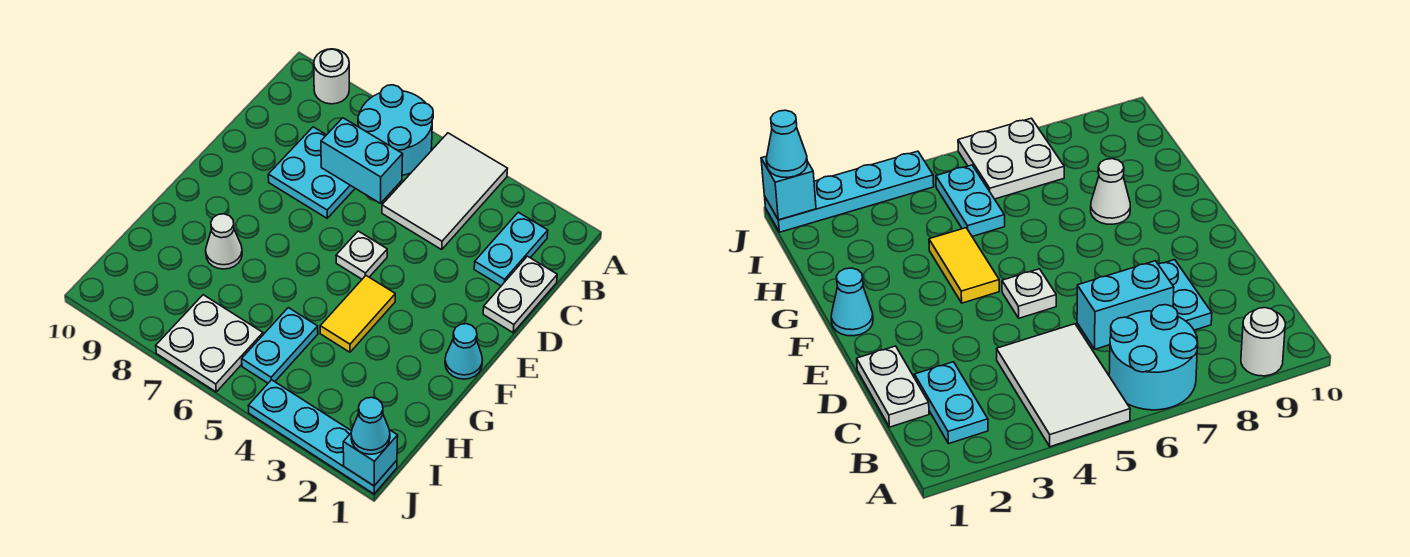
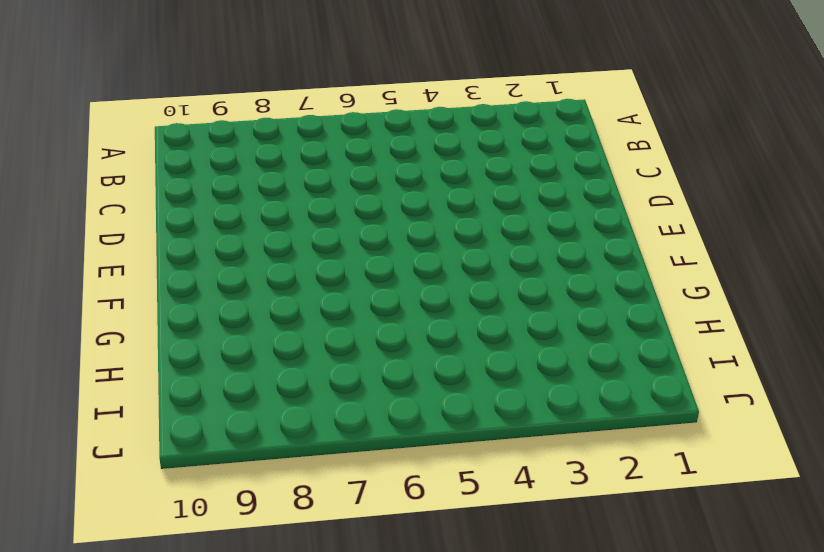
none -> white 2x3 tile [382,133,508,250]
none -> cyan 2x2 round brick [358,85,433,175]
none -> white 1x1 round brick [314,49,349,104]

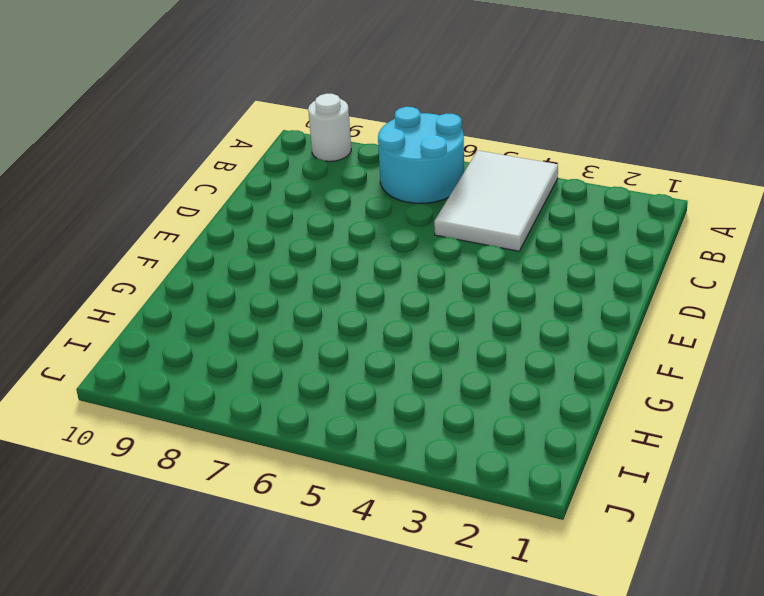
none -> cyan 1x2 plate [474,212,548,286]
none -> white 1x2 plate [483,256,557,333]
none -> cyan 2x2 plate [268,127,355,218]

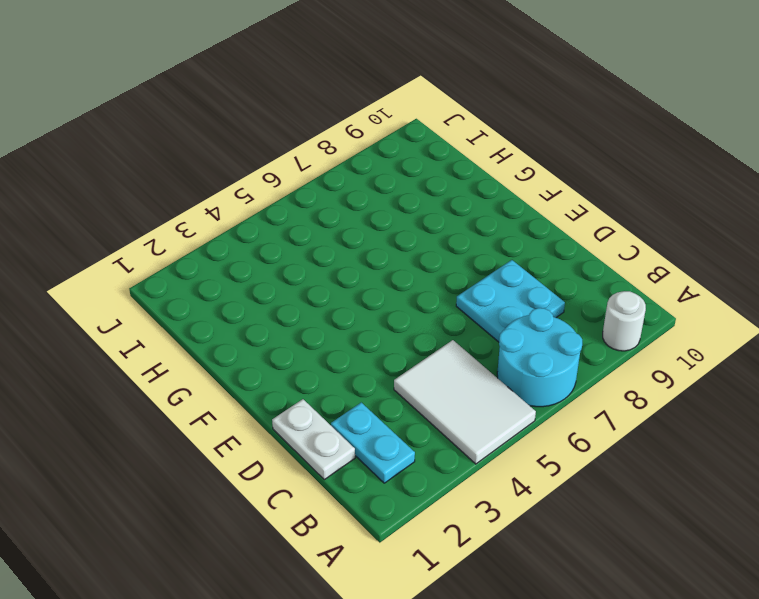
none -> white 1x1 plate [336,231,387,279]
none -> cyan 1x1 cone [445,324,483,379]
none -> yellow 1x2 tile [320,276,395,352]

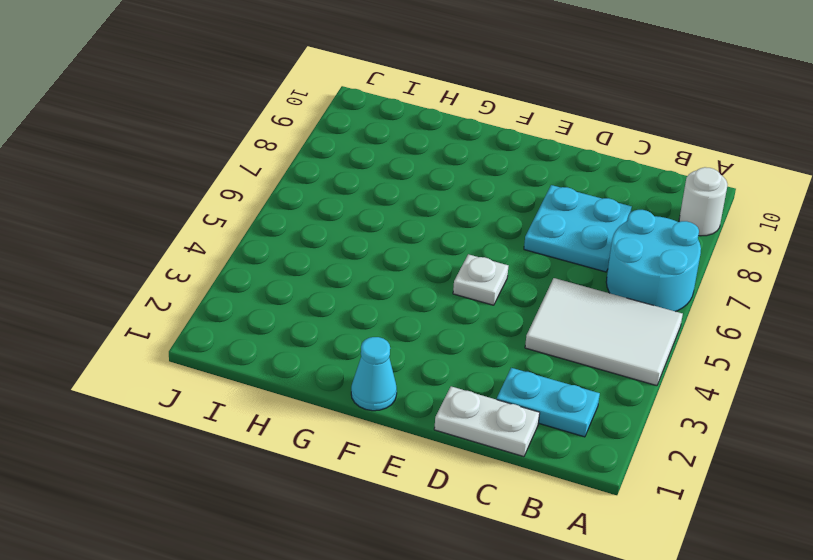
none -> yellow 1x2 tile [320,276,395,352]
none -> white 1x1 cone [206,214,242,269]
none -> cyan 1x2 plate [242,308,318,383]

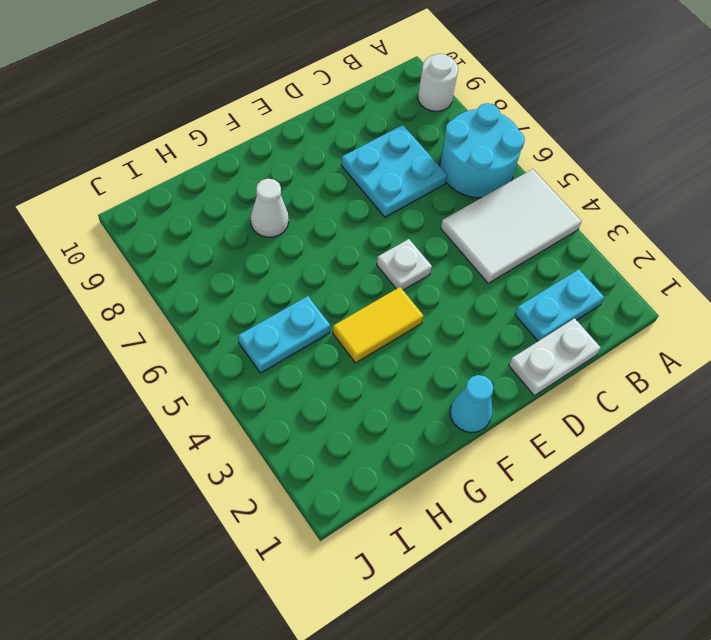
none -> white 2x2 plate [156,295,263,392]
none -> cyan 1x4 plate [248,380,397,494]
none -> cyan 1x2 brick [321,118,403,203]

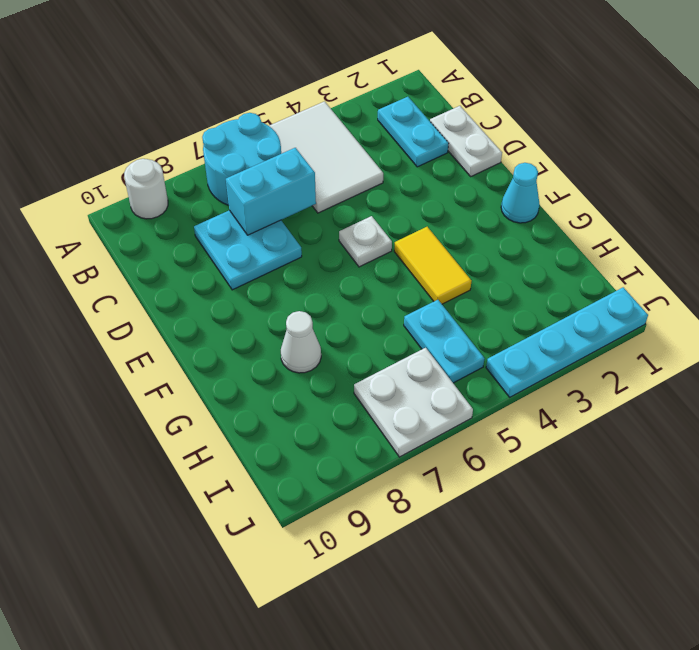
none -> cyan 1x1 brick [343,430,398,486]
none -> cyan 1x1 cone [351,398,390,454]

